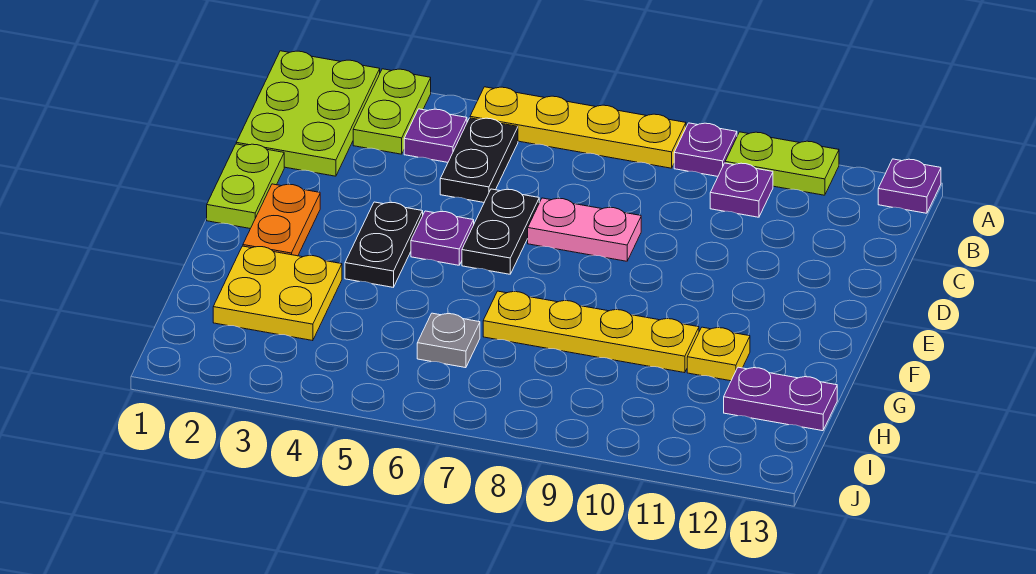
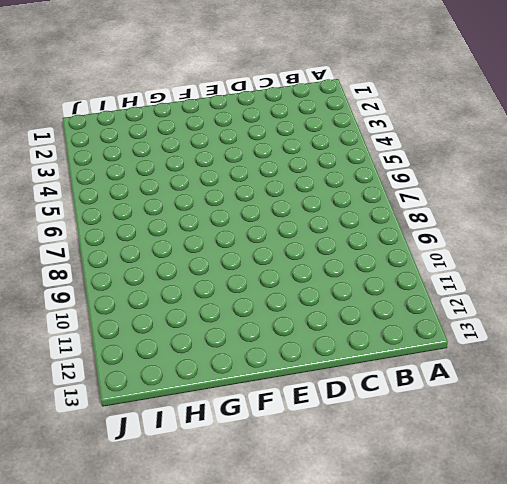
none -> lime 2x3 plate [236,51,380,176]
none -> lime 1x2 plate [353,69,431,154]
none -> yellow 1x4 plate [470,87,686,168]

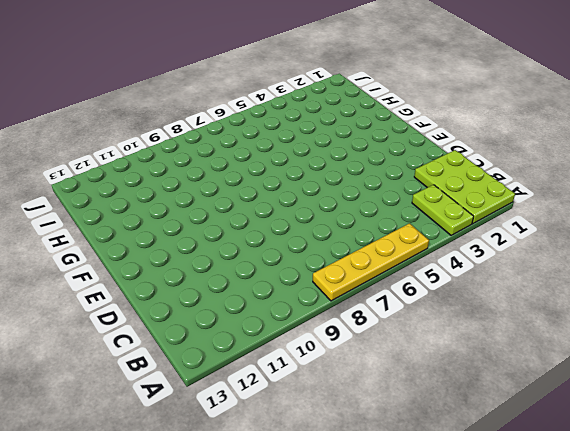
none -> purple 1x1 plate [674,123,737,176]
none -> lime 1x2 plate [725,132,839,195]
none -> purple 1x1 plate [878,159,941,213]

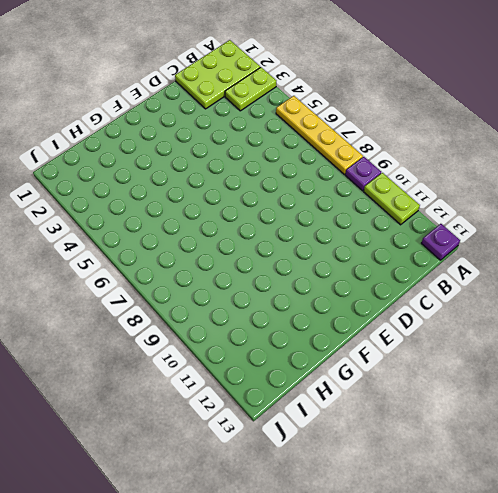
none -> purple 1x1 plate [404,109,467,162]
none -> black 1x2 plate [440,118,518,202]
none -> purple 1x1 plate [710,163,773,217]

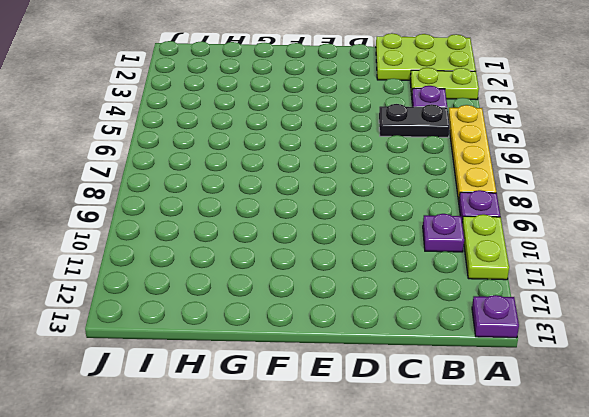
none -> lime 1x2 plate [207,144,284,229]
none -> black 1x2 plate [462,189,539,274]
none -> pink 1x2 plate [528,198,641,261]

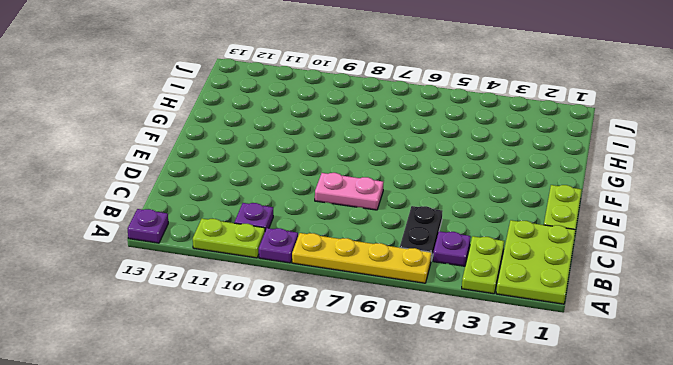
none -> black 1x2 plate [462,189,539,274]
none -> orange 1x2 plate [243,184,320,256]
none -> black 1x2 plate [345,202,423,287]

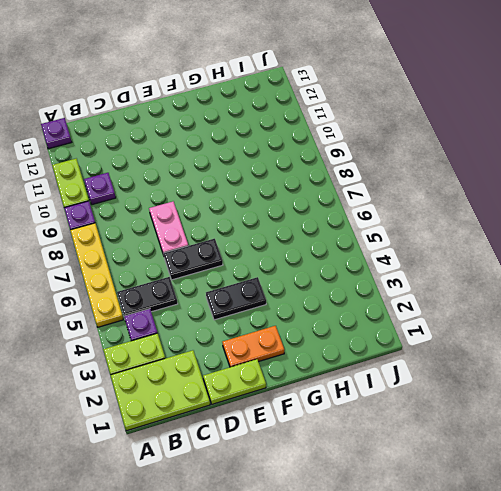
none -> purple 1x1 plate [411,211,474,265]
none -> yellow 2x2 plate [213,246,342,341]
none -> yellow 1x4 plate [483,291,699,373]

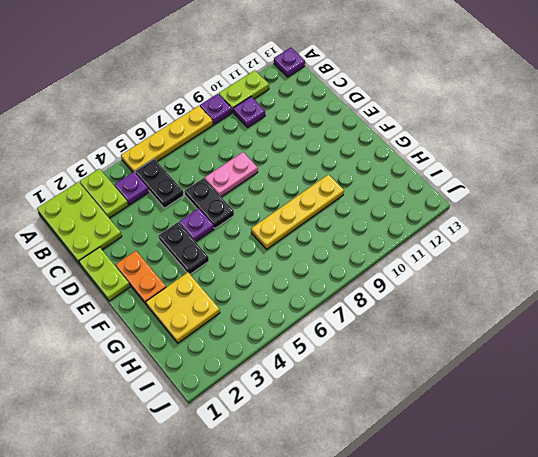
none -> yellow 1x1 plate [687,327,750,381]
none -> grey 1x1 plate [417,313,480,368]
none -> purple 1x2 plate [724,367,837,431]

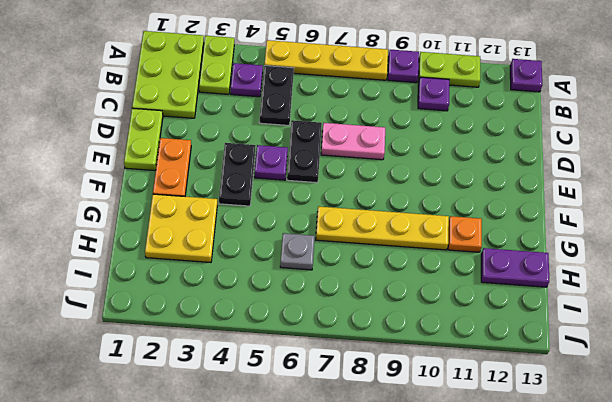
orange 1x1 plate [448,216,482,252] -> yellow 1x1 plate [687,327,750,381]

